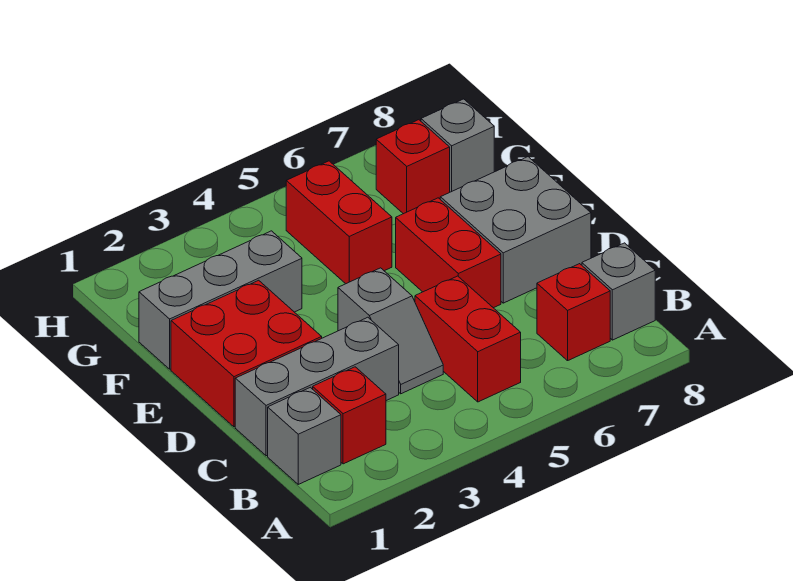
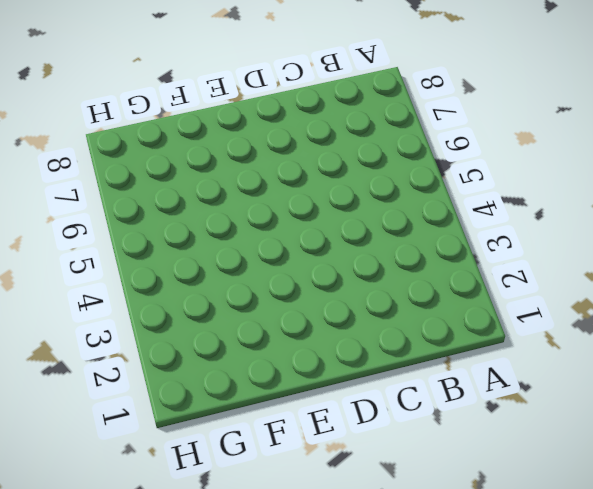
none -> grey 1x1 brick [268,387,341,484]
none -> red 1x1 brick [313,367,386,464]
none -> red 1x2 brick [415,276,521,402]

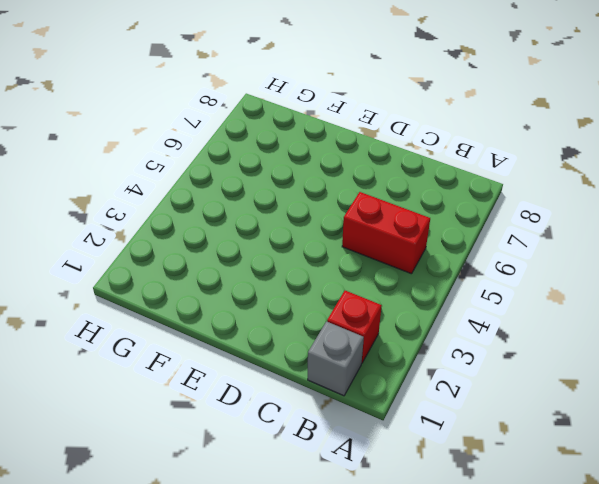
none -> red 1x1 brick [537,264,610,361]
none -> grey 1x1 brick [582,243,655,340]
none -> grey 1x3 brick [235,317,399,456]

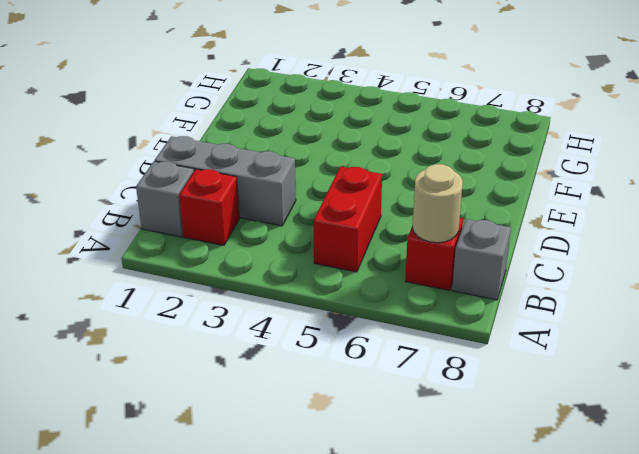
tan 1x1 round brick [412,164,463,243] -> none
none -> grey 1x2 slope [338,268,443,394]
none -> red 2x2 brick [171,280,322,427]
none -> red 1x2 brick [396,198,501,308]

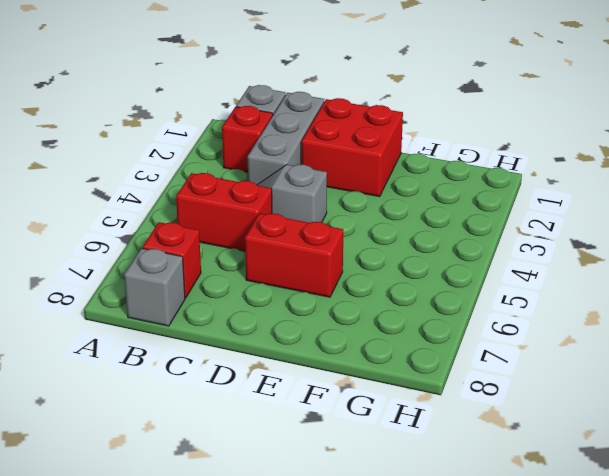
none -> grey 2x2 brick [440,157,591,303]
none -> grey 1x3 brick [139,231,302,369]
none -> red 1x2 brick [286,161,392,284]

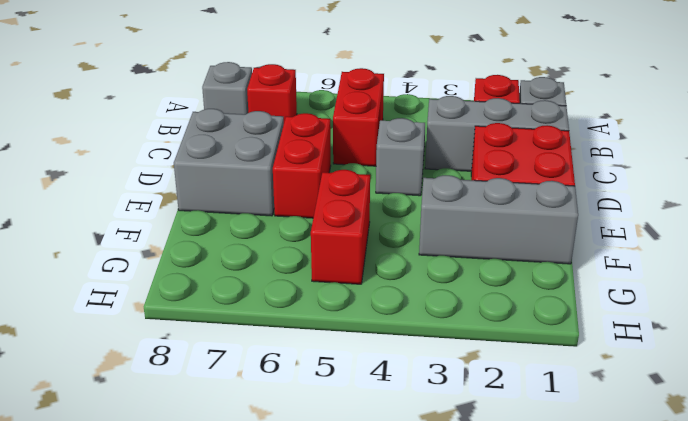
none -> red 1x1 brick [376,120,450,214]
none -> grey 1x1 brick [421,99,494,192]

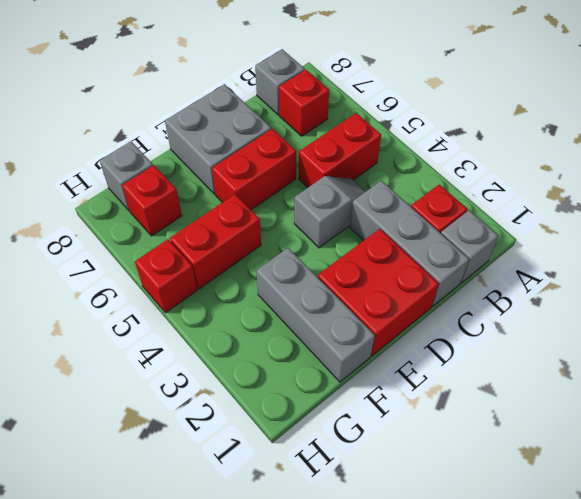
red 1x1 brick [135,239,197,313] -> none

